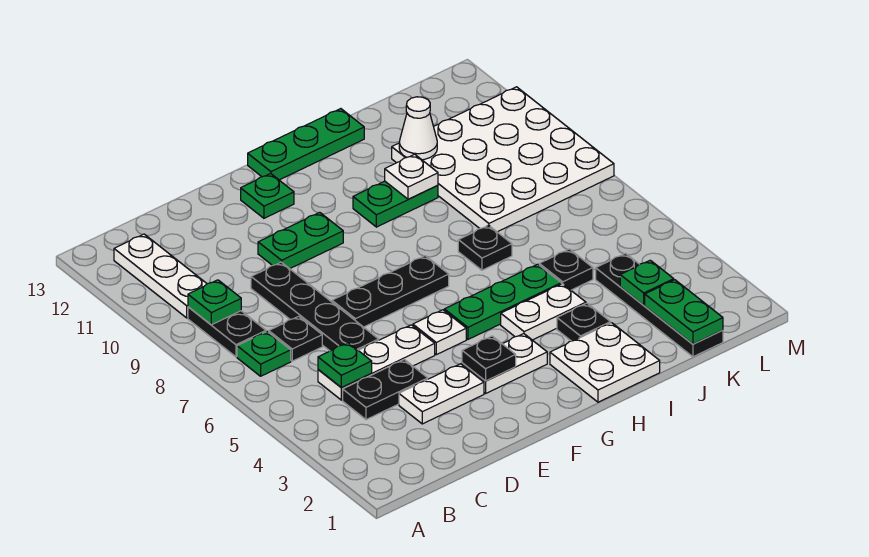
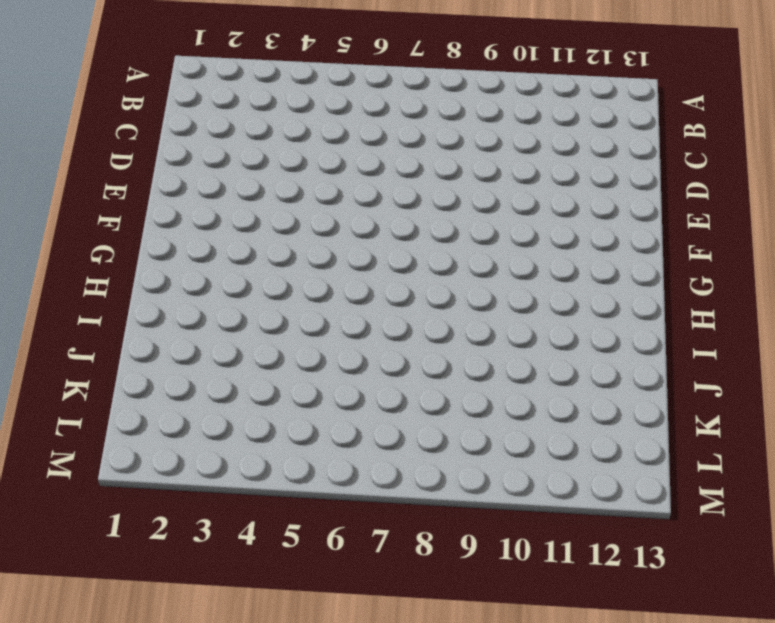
none -> green 1x1 plate [237,332,291,376]
none -> black 1x2 plate [188,307,266,357]
none -> white 1x3 plate [114,234,207,318]
none -> black 1x2 plate [343,360,428,420]

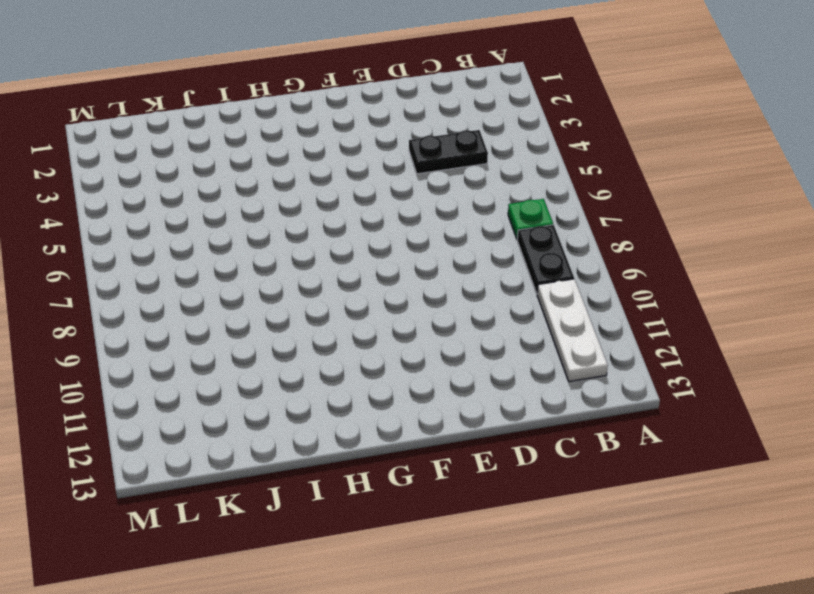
none -> white 1x3 plate [318,325,435,400]
none -> black 1x1 plate [269,316,322,361]
none -> white 1x2 plate [399,364,484,424]
none -> black 1x4 plate [251,262,379,351]

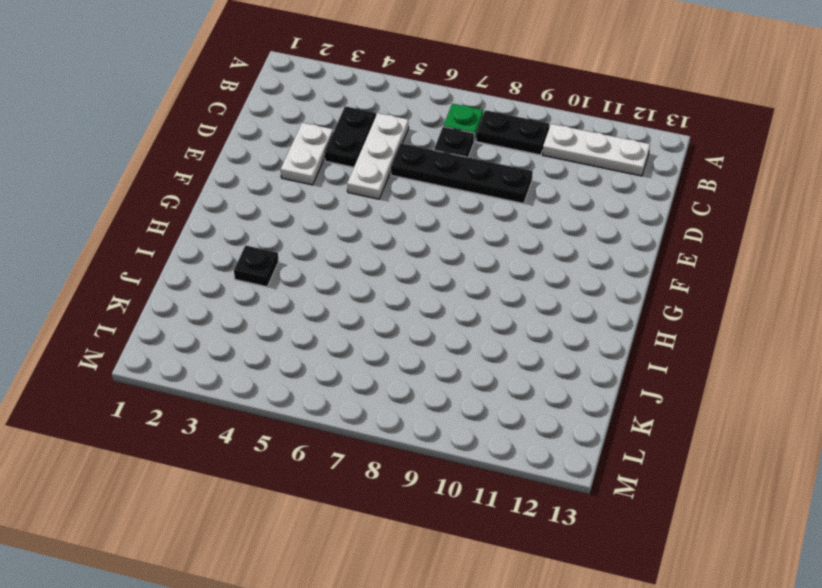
none -> black 1x3 plate [332,256,449,327]
none -> green 1x2 plate [258,212,343,269]
none -> white 1x2 plate [462,334,547,393]
none -> white 1x1 plate [413,310,466,355]

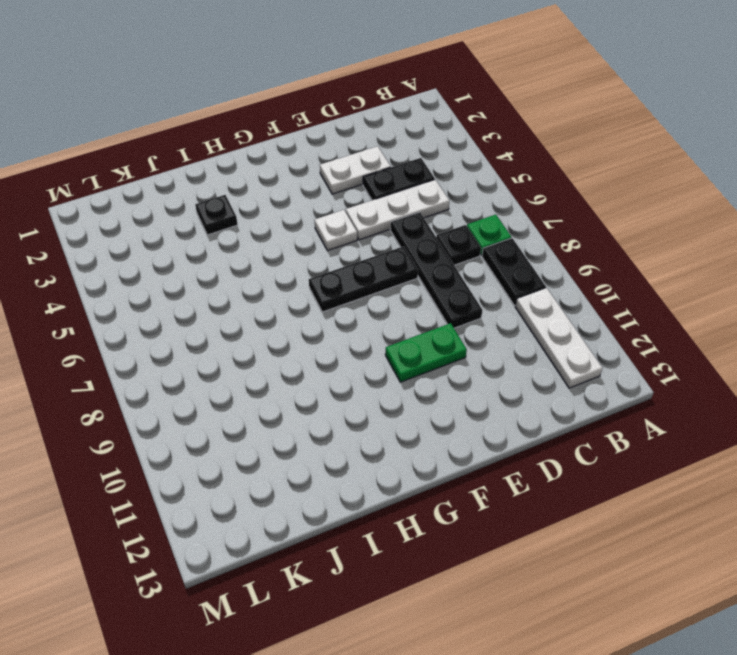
none -> white 1x2 plate [462,334,547,393]
none -> green 1x1 plate [241,174,294,218]
none -> green 1x3 plate [444,264,561,339]
none -> green 1x3 plate [248,109,364,180]

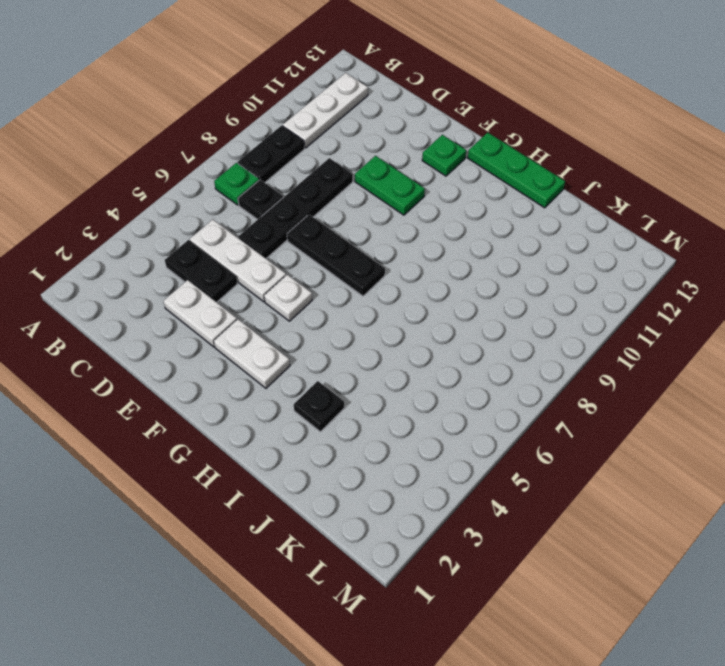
none -> green 1x3 plate [444,264,561,339]
none -> white 2x2 plate [550,323,660,402]
none -> white 1x2 plate [501,284,586,340]
none -> green 1x2 plate [353,181,438,227]

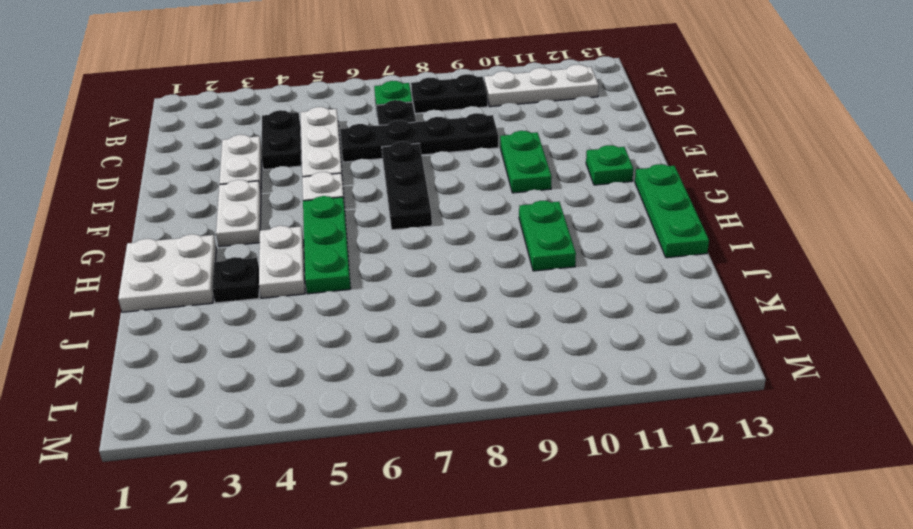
none -> black 1x1 plate [458,225,512,270]
none -> black 1x1 plate [539,249,593,290]
none -> white 4x4 plate [392,87,614,232]
none -> black 1x4 plate [596,253,723,357]

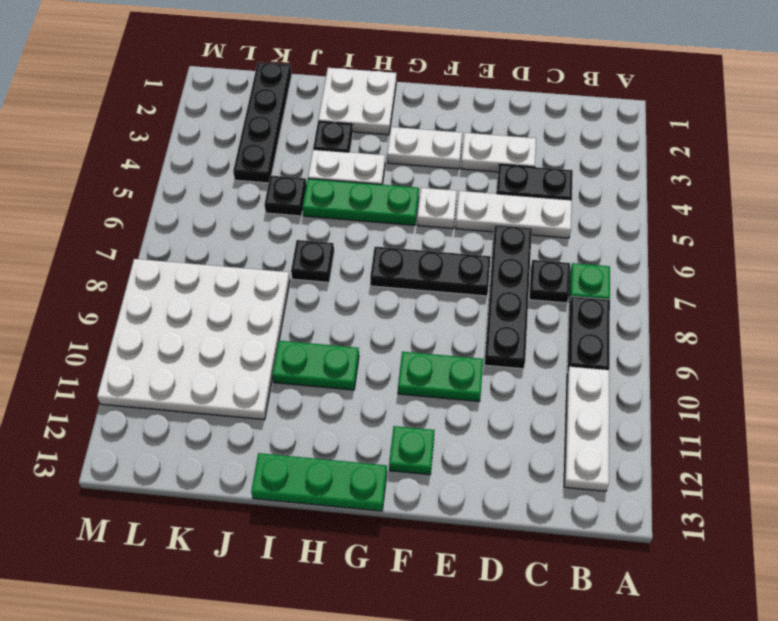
none -> green 1x1 plate [188,280,241,325]
none -> green 1x1 plate [318,343,372,387]
none -> black 1x1 plate [462,336,516,381]
none -> white 1x1 plate [385,154,438,199]

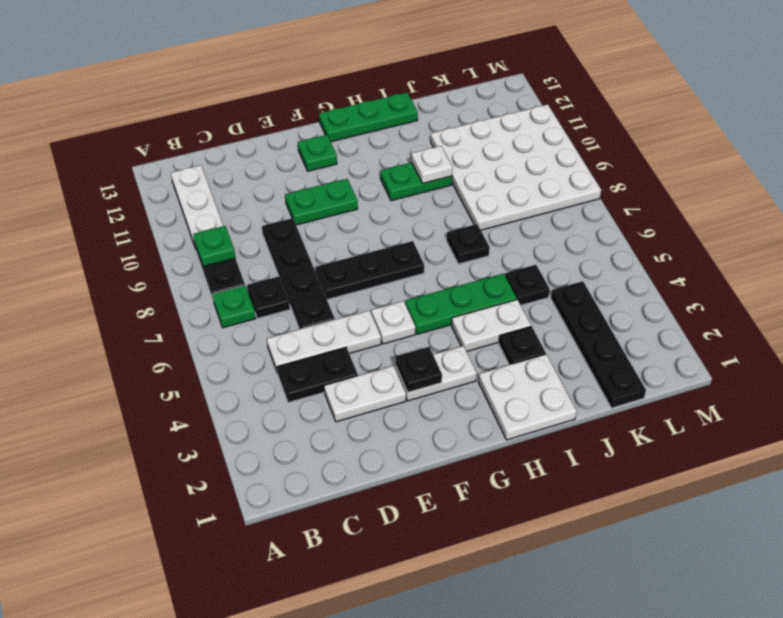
none -> green 1x1 plate [318,343,372,387]
none -> white 1x1 cone [399,97,437,160]
none -> green 1x2 plate [645,280,723,344]
none -> green 1x1 plate [620,260,674,305]

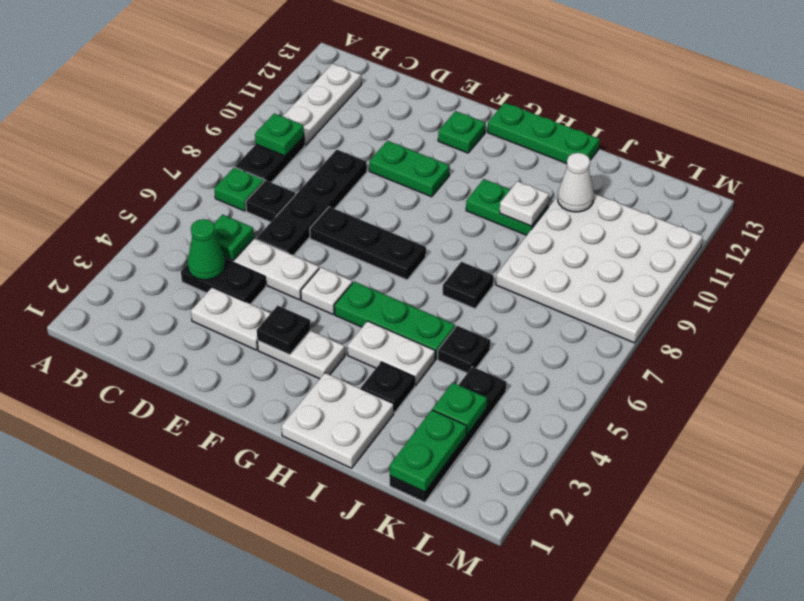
green 1x1 cone [187,219,225,280] -> none

